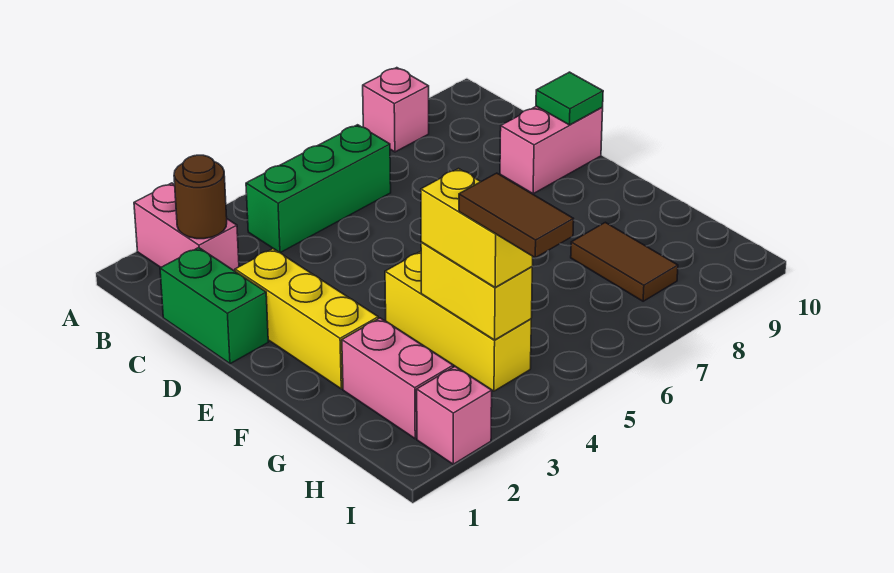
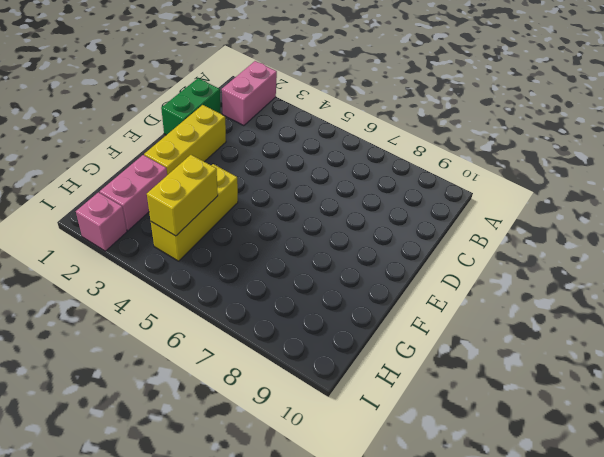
none -> pink 1x1 brick [363,68,429,152]
none -> green 1x3 brick [246,125,391,253]
none -> pink 1x2 brick [500,106,603,194]

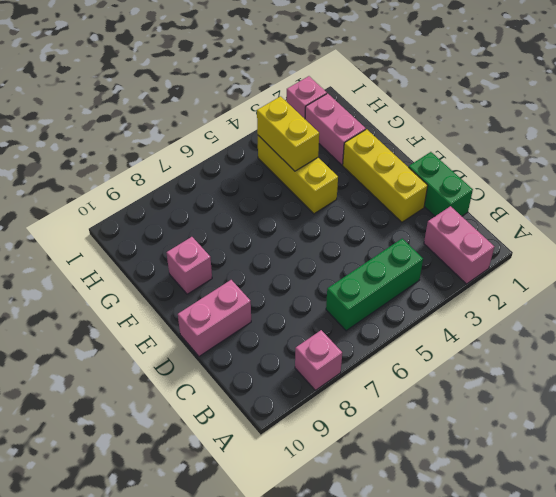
pink 1x1 brick [167,237,212,294] -> none
none -> brown 1x2 tile [571,222,678,301]
none -> brown 1x1 round brick [174,155,227,239]
none -> green 1x1 tile [536,72,603,125]

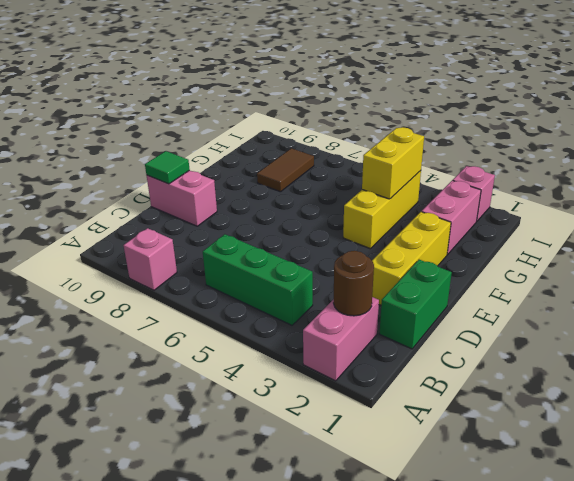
none -> yellow 1x2 brick [421,169,533,288]
none -> brown 1x2 tile [459,173,574,258]

